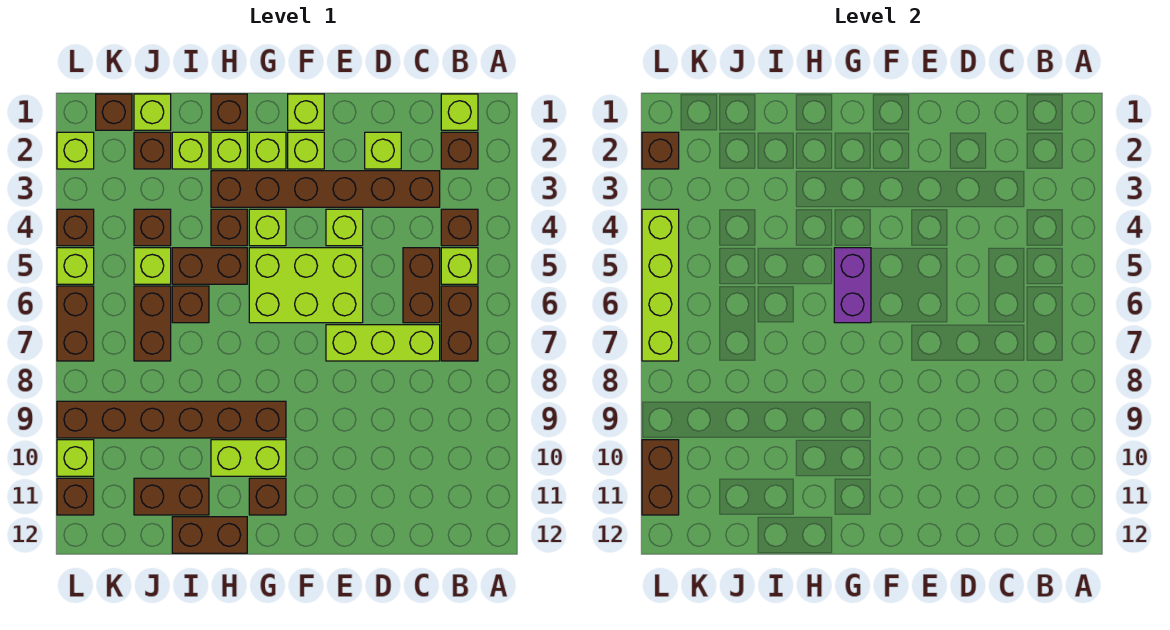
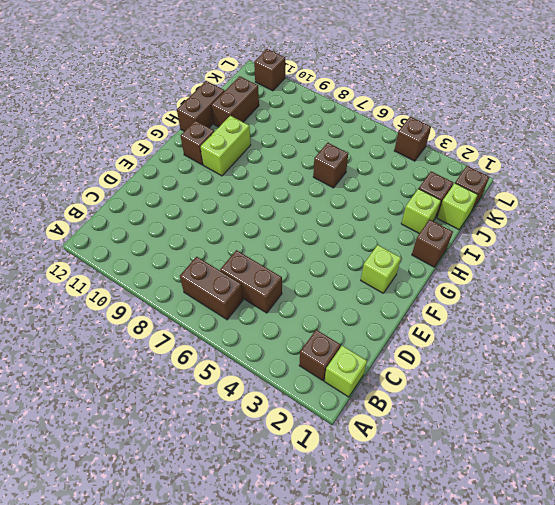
none -> brown 1x1 brick [441,209,478,246]
none -> lime 1x1 brick [441,248,478,284]
none -> brown 1x6 brick [211,171,440,207]
none -> lime 1x3 brick [326,325,440,361]

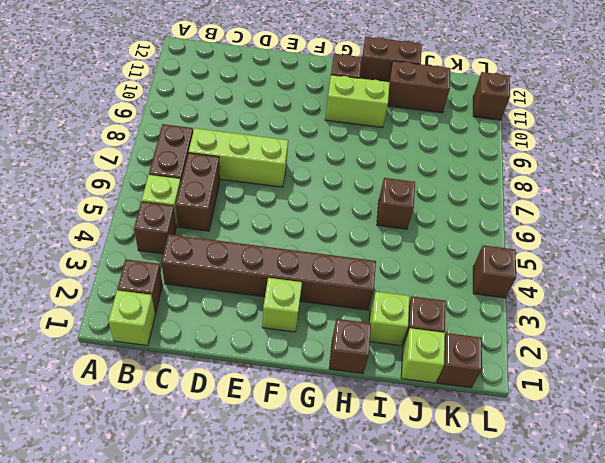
none -> lime 1x1 brick [365,132,401,169]
none -> lime 1x1 brick [326,209,363,246]
none -> lime 2x3 brick [249,248,363,323]
none -> lime 1x1 brick [288,94,324,130]

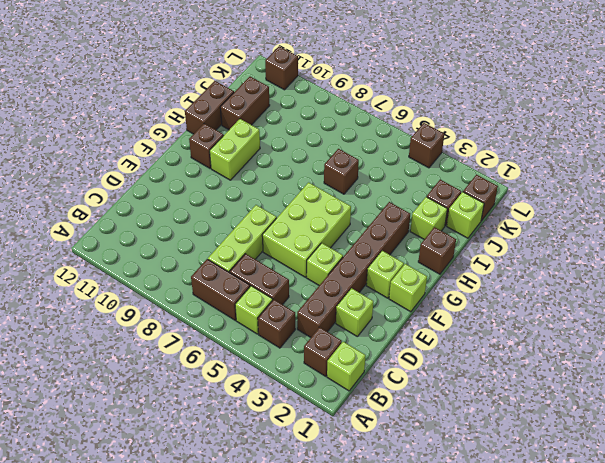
none -> lime 1x1 brick [249,132,286,169]
none -> lime 1x1 brick [249,209,286,246]
none -> brown 1x6 brick [57,401,286,438]
none -> lime 1x1 brick [211,132,247,169]

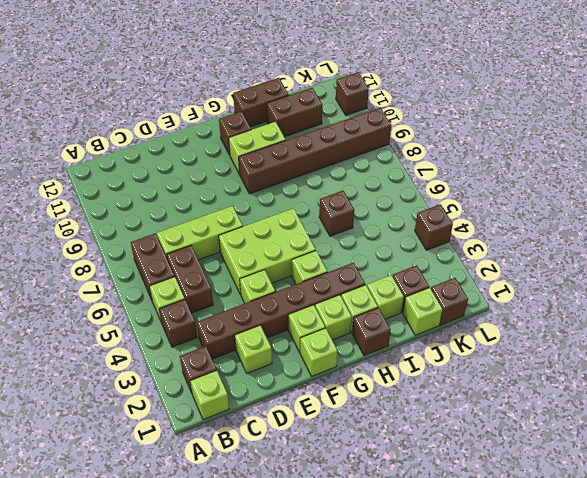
none -> brown 1x1 brick [211,209,247,246]
none -> brown 1x2 brick [172,248,247,284]
none -> brown 1x1 brick [134,209,171,246]
none -> lime 1x1 brick [134,248,171,284]

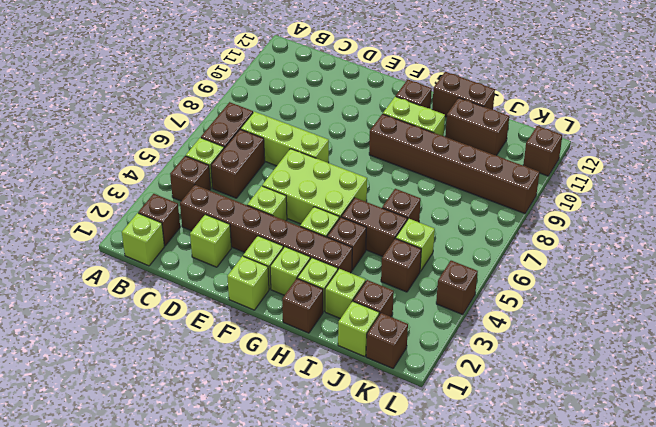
none -> brown 1x2 brick [134,286,171,361]
none -> lime 1x1 brick [57,132,94,169]
none -> lime 1x1 brick [57,248,94,284]
none -> brown 1x2 brick [57,286,94,361]

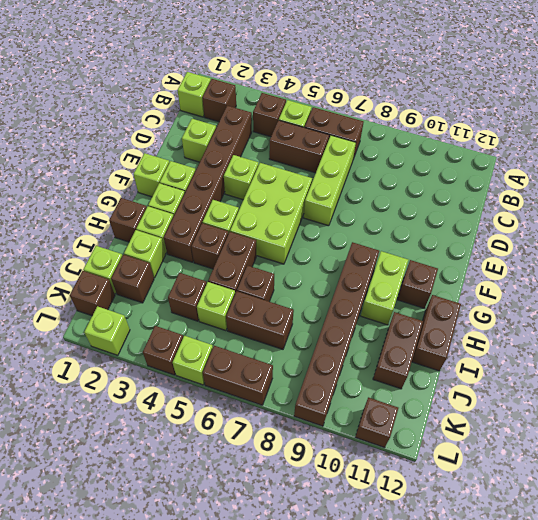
none -> lime 1x1 brick [57,440,94,476]
none -> purple 1x2 brick [834,248,871,323]
none -> brown 1x1 brick [642,132,679,169]
none -> lime 1x4 brick [642,209,679,361]

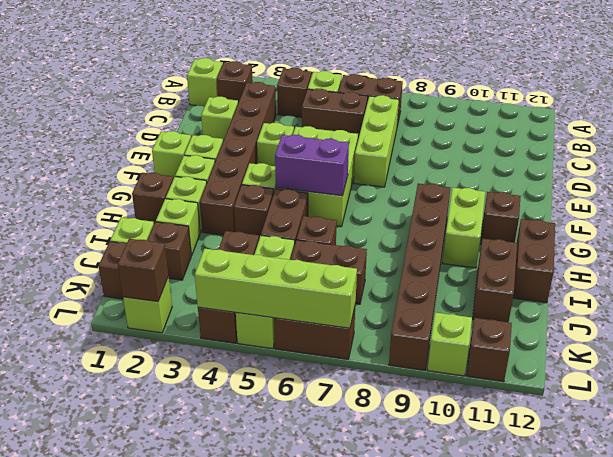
none -> brown 1x2 brick [642,440,679,515]

